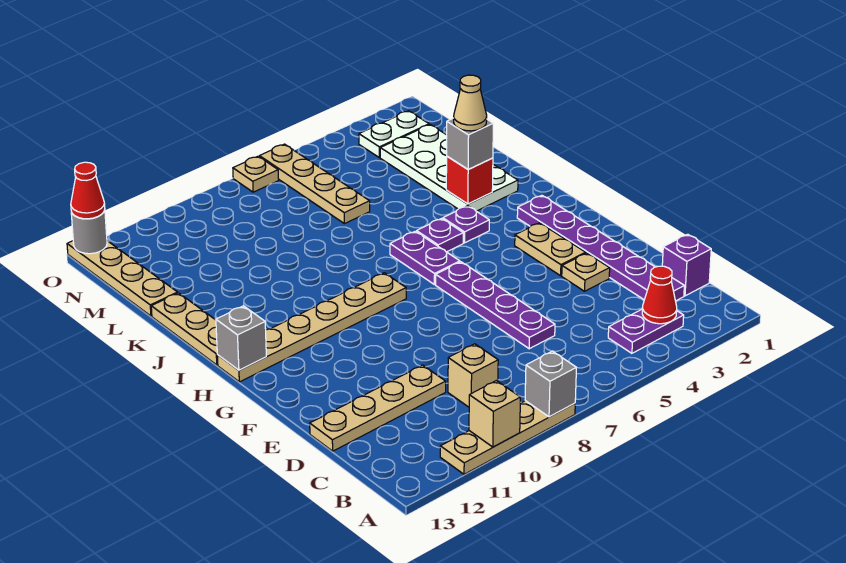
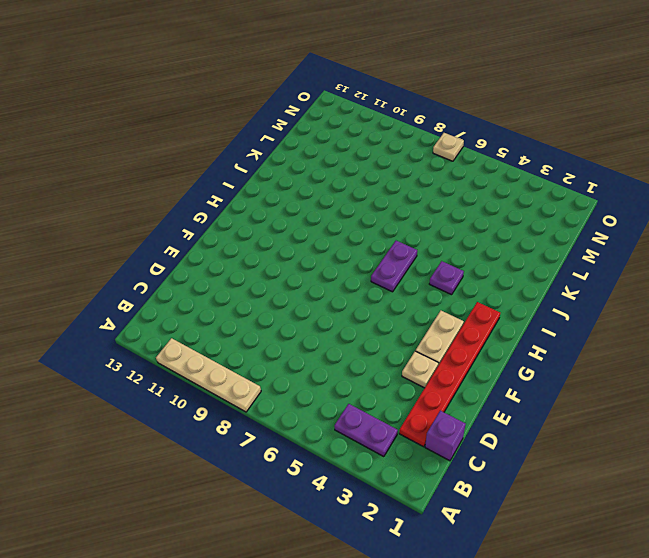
red 1x6 plate [399,302,500,447] -> purple 1x6 plate [517,195,684,301]
none -> tan 1x1 brick [448,344,498,407]
none -> purple 1x4 plate [436,262,555,349]
none -> tan 1x4 plate [310,365,446,451]

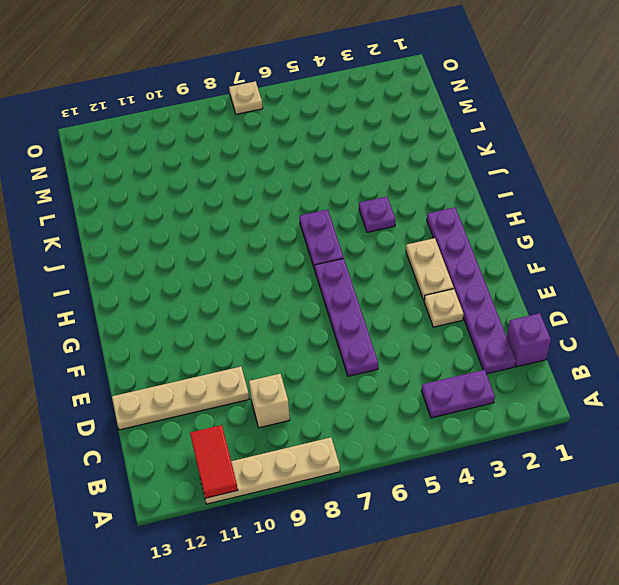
red 1x2 tile [190,425,238,498] -> none
none -> tan 1x6 plate [217,273,406,382]
none -> purple 1x1 plate [417,218,463,252]
none -> tan 1x3 plate [151,293,218,365]

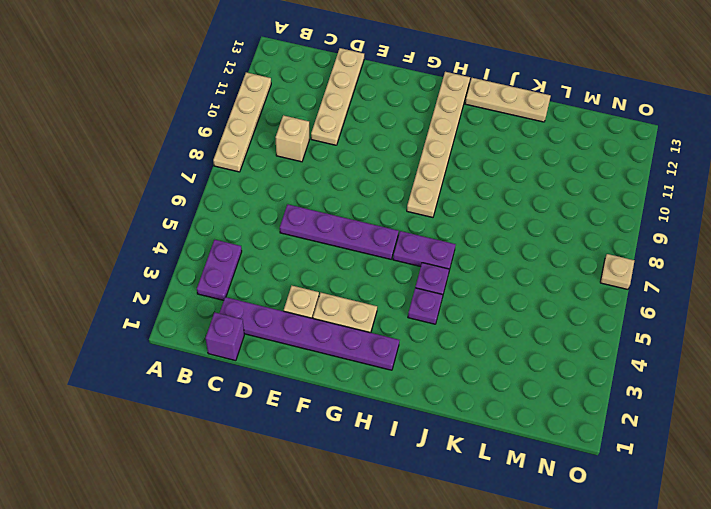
none -> white 2x4 plate [380,125,518,211]
none -> tan 1x4 plate [259,144,370,224]
none -> tan 1x4 plate [67,241,178,316]

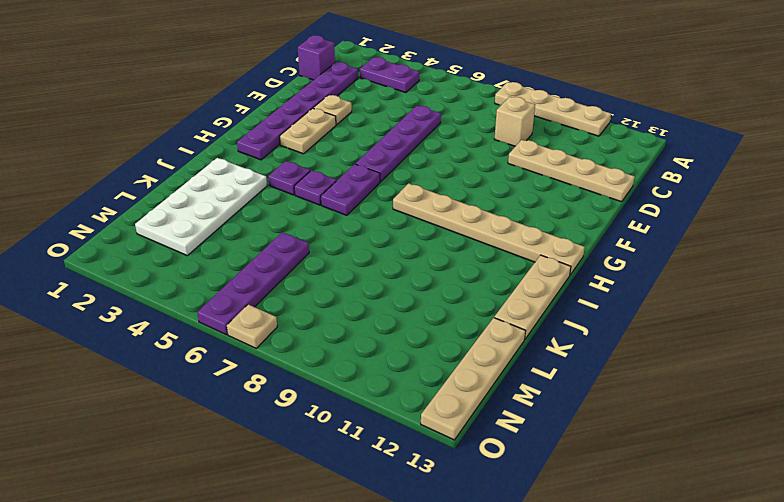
purple 1x4 plate [197,232,309,335] -> tan 1x4 plate [259,144,370,224]
none -> white 1x2 plate [359,111,429,158]
none -> grey 1x1 brick [525,351,576,417]
none -> tan 1x1 brick [469,381,520,447]

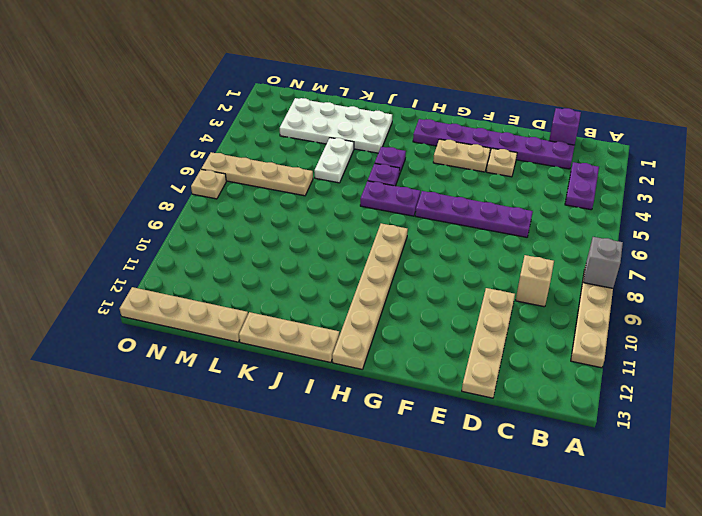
white 1x2 plate [314,138,354,183] -> white 1x2 plate moved to [359,111,429,158]
none -> tan 1x1 brick [469,381,520,447]
none -> red 1x1 cone [642,266,677,324]
none -> grey 1x1 brick [216,306,266,370]

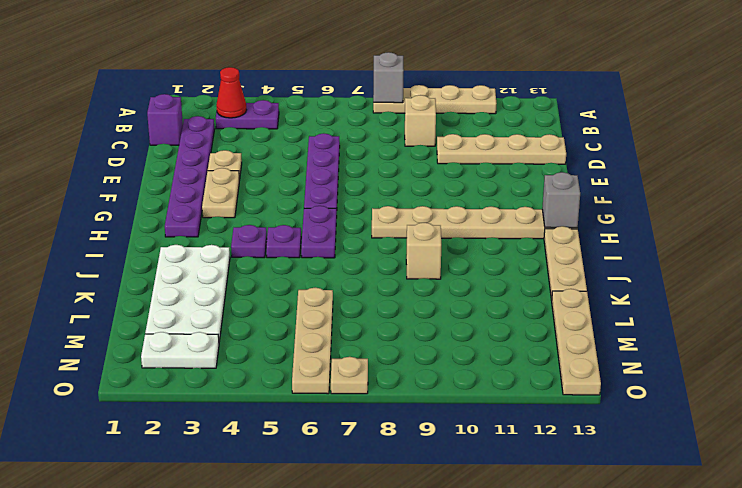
tan 1x1 brick [406,223,441,279] -> tan 1x1 brick moved to [469,381,520,447]
none -> red 1x1 brick [446,156,493,204]
none -> grey 1x1 round brick [71,210,107,254]
none -> grey 1x1 brick [447,118,493,169]

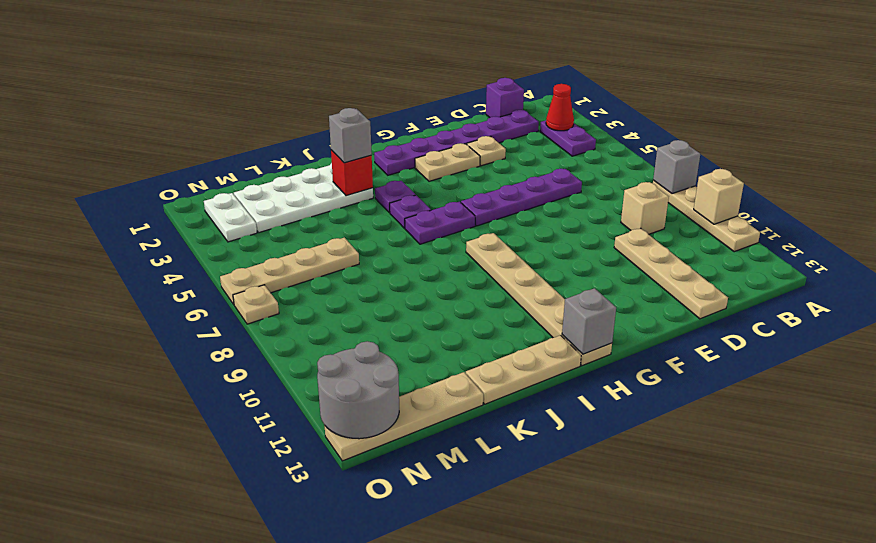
grey 2x2 round brick [317,341,399,439] -> grey 1x1 round brick [71,210,107,254]
none -> red 1x1 cone [71,162,105,219]
none -> tan 1x1 cone [454,75,487,131]

